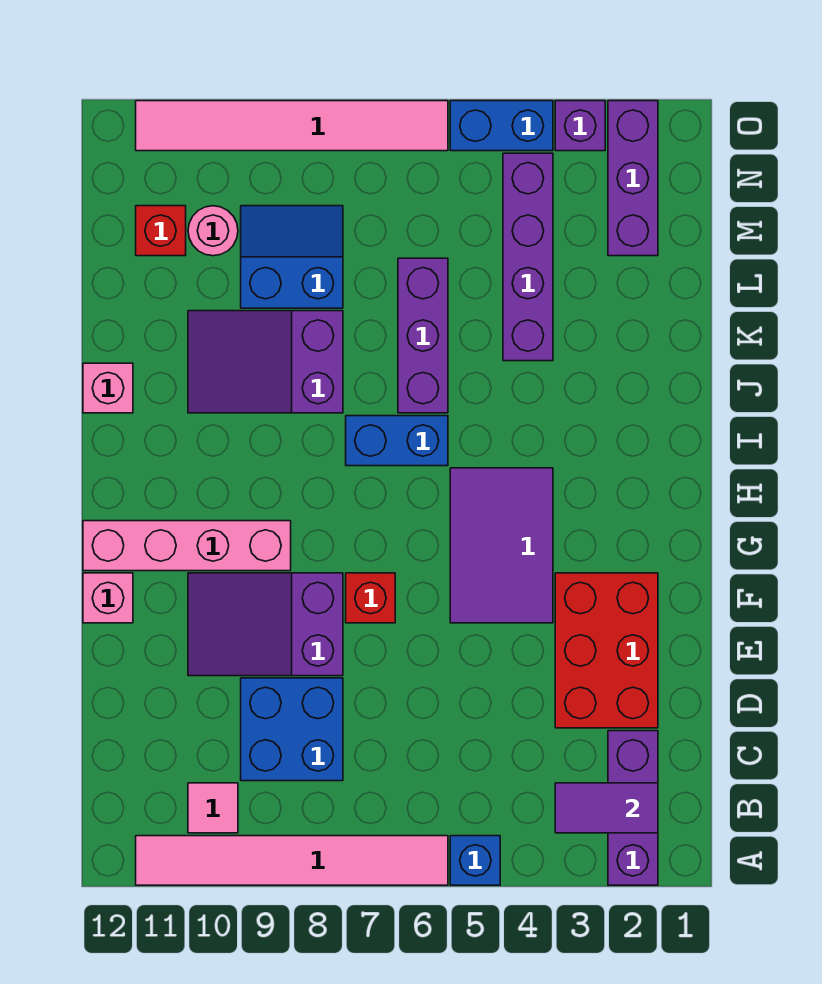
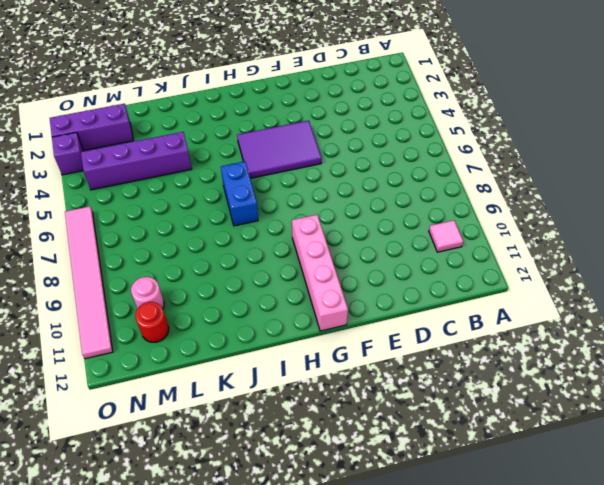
red 1x1 round brick [135,302,169,342] -> red 1x1 brick [136,206,186,256]
none -> purple 1x3 brick [608,731,658,885]
none -> blue 1x1 brick [450,836,500,885]
none -> pink 1x6 tile [136,836,448,885]

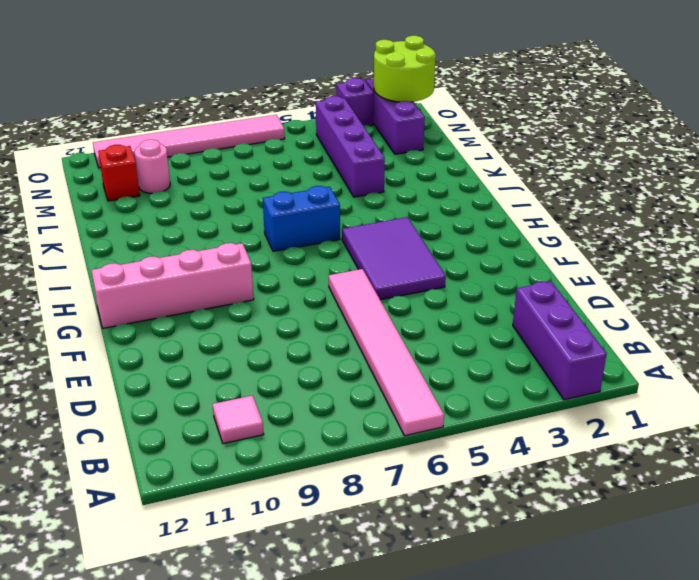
pink 1x6 tile [329,269,444,436] -> pink 1x6 tile turned to [136,836,448,885]
lime 2x2 round brick [374,36,436,102] -> none
none -> blue 1x1 brick [450,836,500,885]
none -> blue 2x2 brick [241,678,343,781]
none -> red 2x3 brick [555,573,658,728]

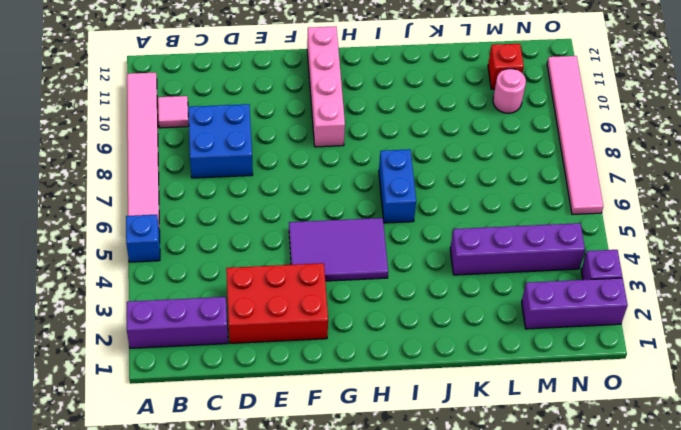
none -> purple 2x3 slope [188,573,343,676]
none -> red 1x1 brick [346,573,395,623]
none -> pink 1x1 brick [83,573,133,623]

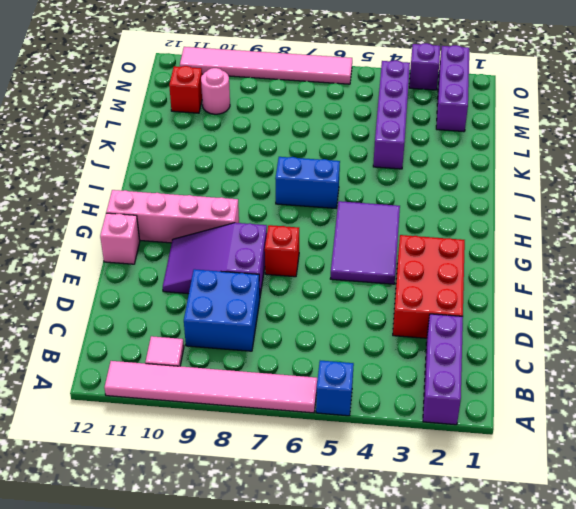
none -> purple 1x3 brick [398,258,448,413]
none -> purple 2x3 slope [188,311,343,413]
none -> pink 1x1 brick [83,363,133,413]

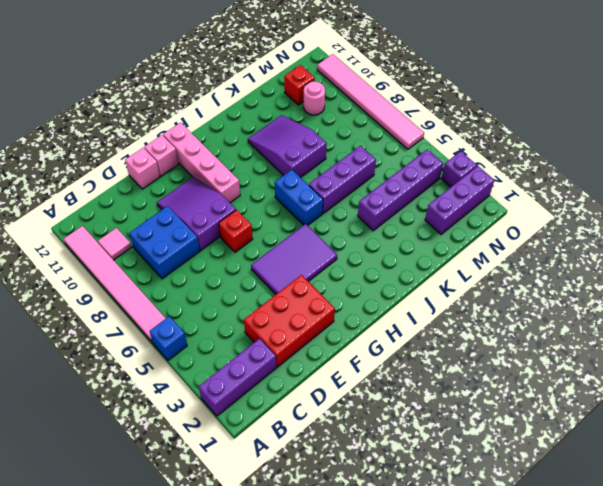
pink 1x1 brick [125,148,160,189] -> pink 1x1 brick moved to [83,363,133,413]
none -> blue 2x2 slope [241,206,343,308]
none -> blue 1x2 brick [450,101,553,151]
none -> purple 1x2 tile [555,783,658,833]

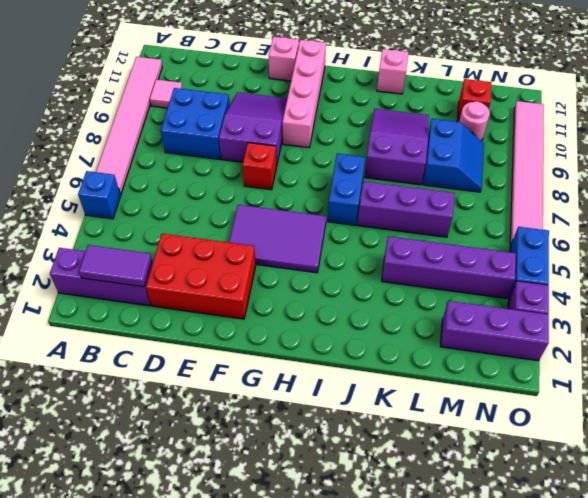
purple 1x2 tile [79,245,152,287] -> purple 1x2 tile turned to [555,783,658,833]

